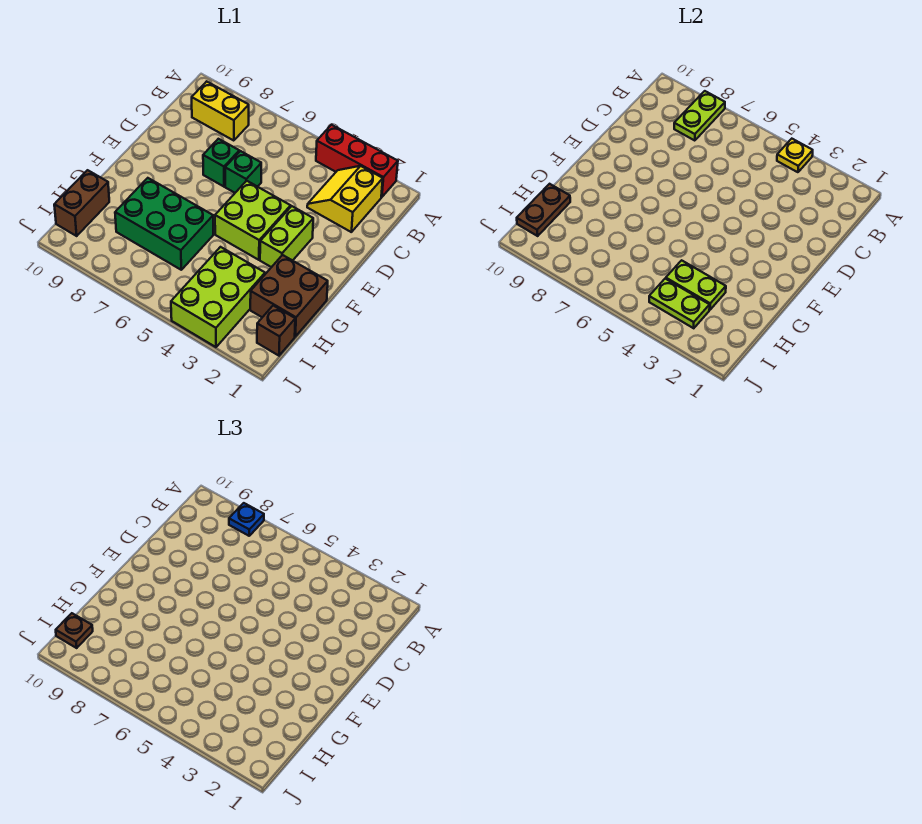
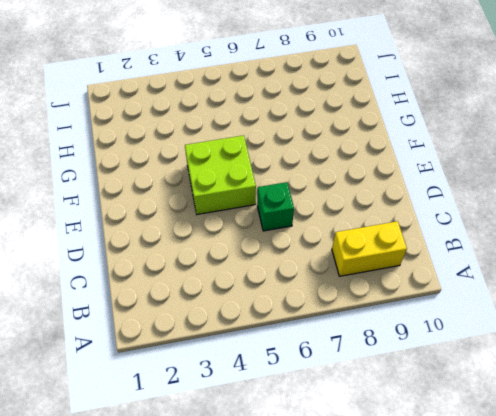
none -> red 1x3 brick [316,125,398,197]
none -> yellow 2x2 slope [307,166,383,232]
none -> green 1x1 brick [203,139,239,186]

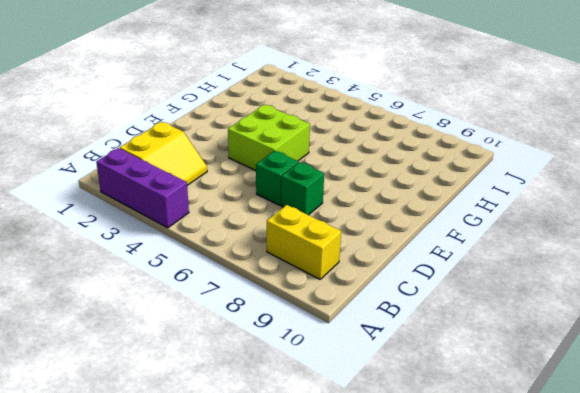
purple 1x3 brick [96,148,189,228] -> red 1x3 brick [316,125,398,197]
none -> lime 1x2 brick [260,206,313,267]
none -> brown 2x2 brick [250,255,328,337]
none -> green 2x3 brick [115,178,213,270]

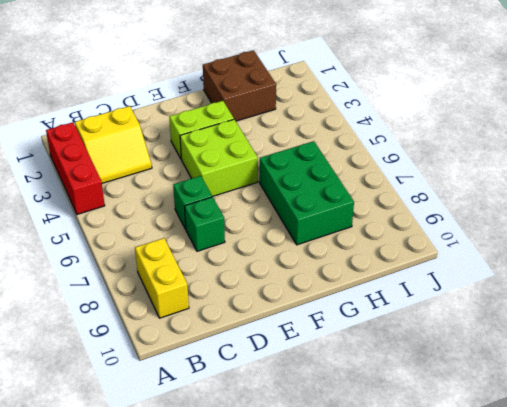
none -> lime 2x3 brick [171,247,265,347]
none -> brown 1x2 brick [54,170,109,236]
none -> brown 1x1 brick [257,306,295,356]

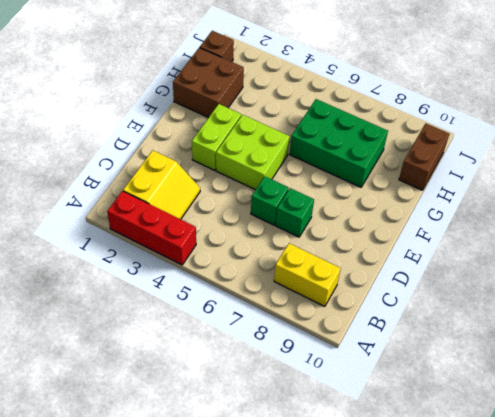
none -> lime 2x3 brick [171,247,265,347]
none -> yellow 1x1 plate [777,139,813,172]
none -> lime 1x2 plate [674,91,725,141]

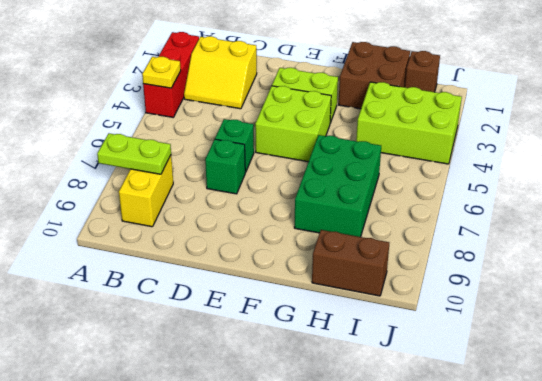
none -> lime 1x2 plate [666,260,726,310]
none -> brown 1x2 plate [517,184,570,236]
none -> lime 1x2 plate [649,279,710,328]

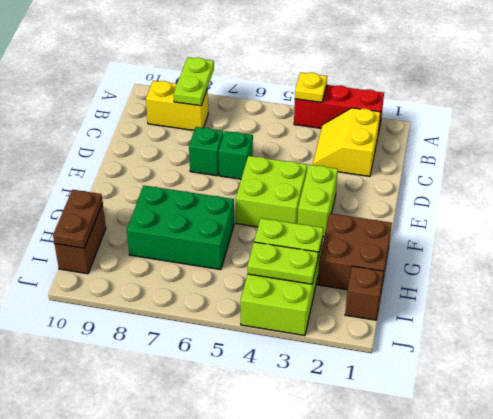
none -> blue 1x1 plate [229,503,264,536]
none -> brown 1x1 plate [56,613,93,648]

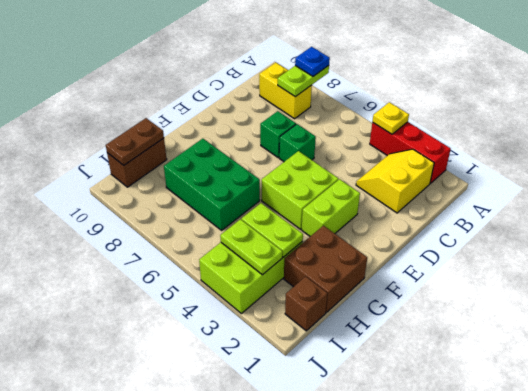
none -> brown 1x1 plate [56,613,93,648]

